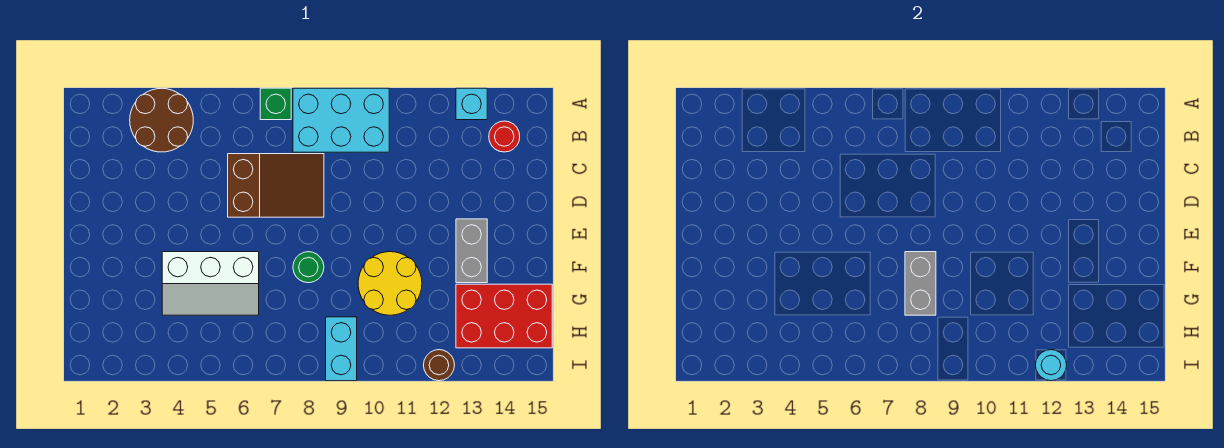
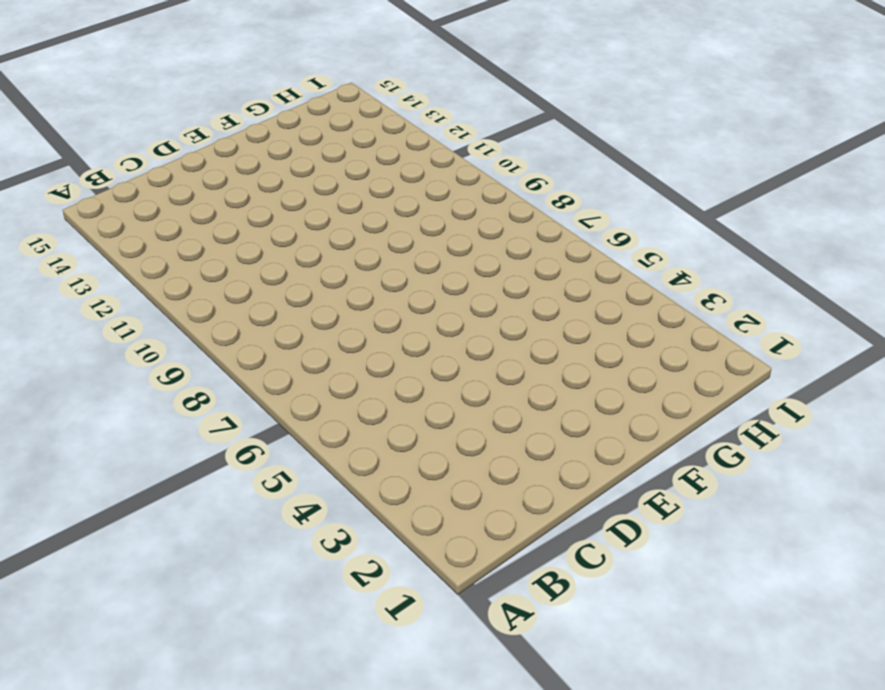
none -> brown 2x2 round brick [130,88,193,152]
none -> green 1x1 brick [260,88,291,120]
none -> cyan 2x3 brick [293,88,389,152]

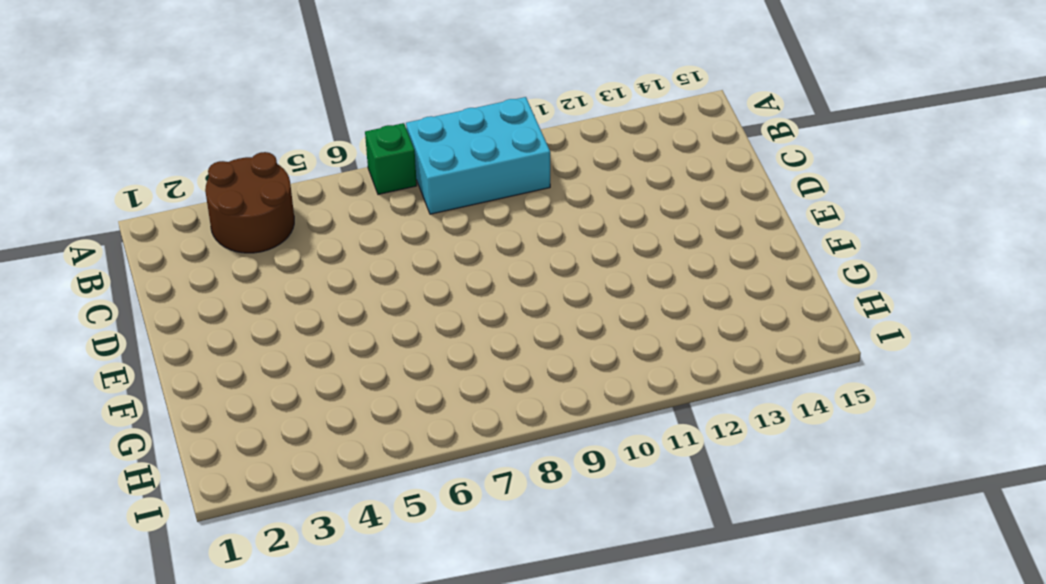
none -> cyan 1x1 brick [456,88,487,120]
none -> red 1x1 round brick [489,121,520,152]
none -> brown 2x3 slope [228,154,324,217]

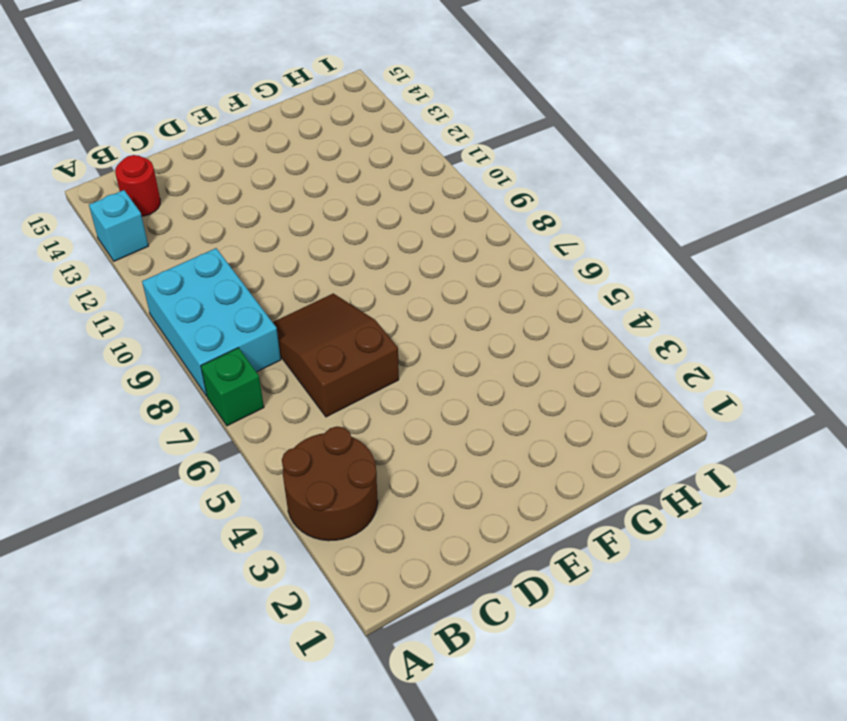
none -> grey 1x2 brick [456,219,487,283]
none -> white 2x3 slope [162,252,259,315]
none -> green 1x1 round brick [293,252,324,283]

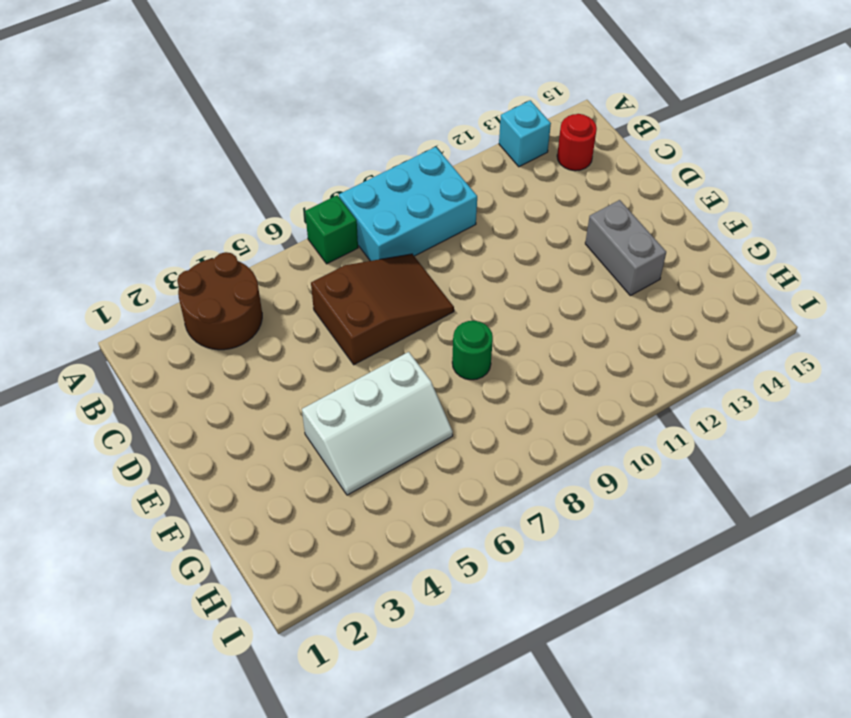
none -> yellow 2x2 round brick [358,252,422,315]
none -> red 2x3 brick [456,284,552,348]
none -> cyan 1x2 brick [326,317,357,381]

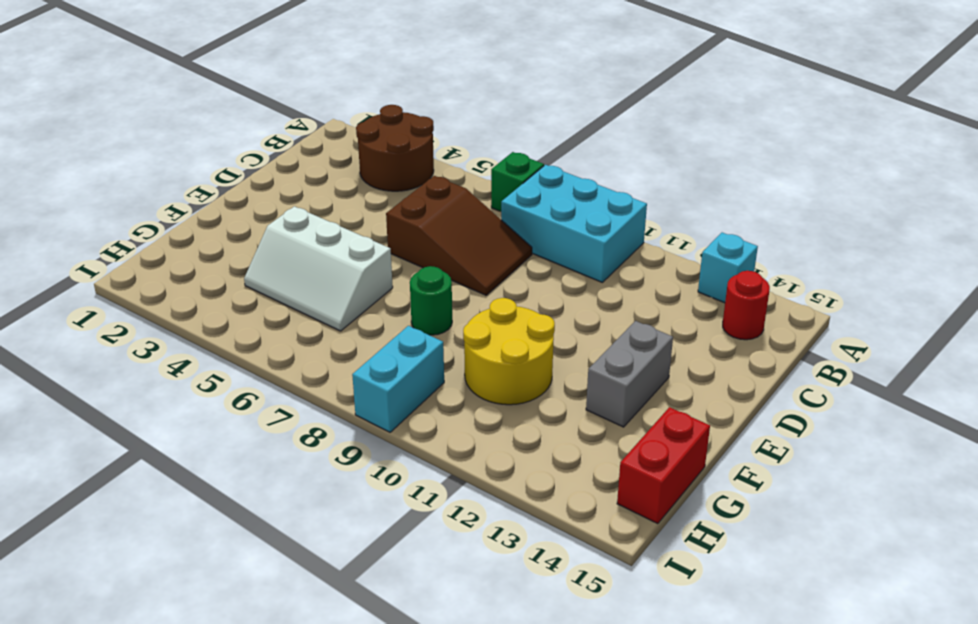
red 1x2 brick [617,407,710,524] -> red 2x3 brick [456,284,552,348]
none -> brown 1x1 round brick [424,350,454,381]
none -> grey 1x2 brick [905,252,936,315]
none -> cyan 1x1 round brick [1036,350,1066,381]

